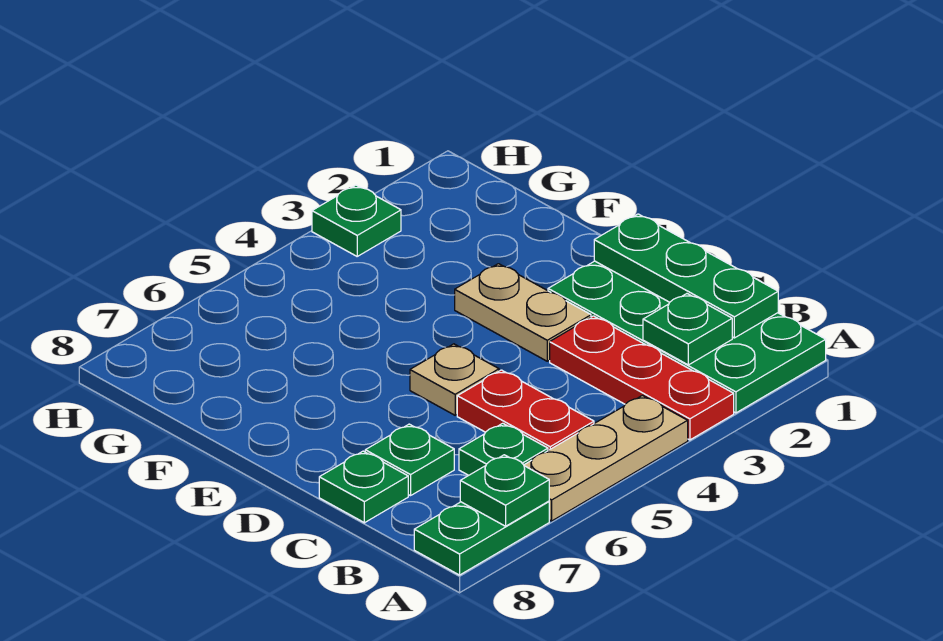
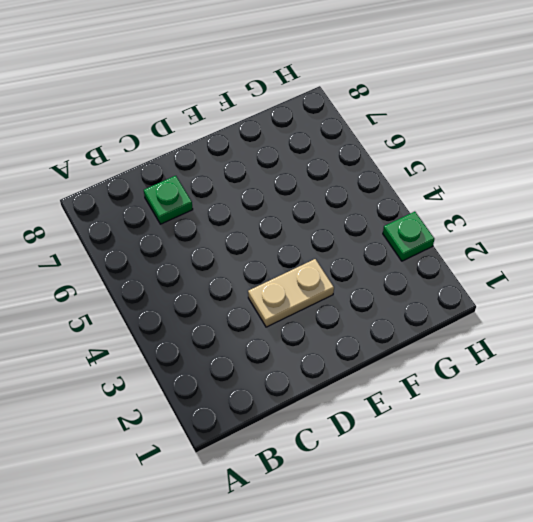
none -> green 2x4 plate [548,261,826,413]
none -> red 1x3 plate [550,316,734,440]
none -> tan 1x3 plate [524,396,688,521]

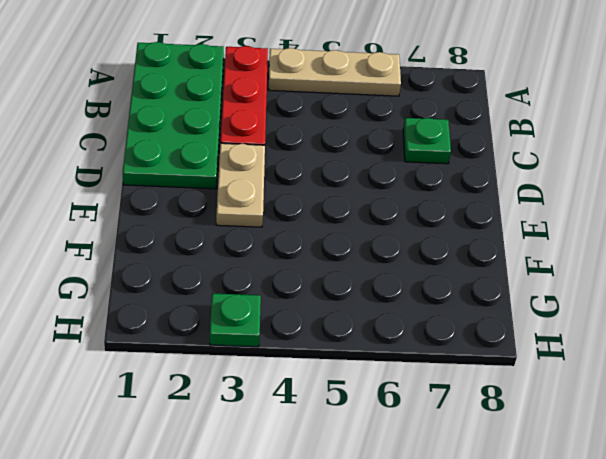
none -> green 1x2 plate [414,501,549,575]
none -> red 1x2 plate [457,370,594,450]
none -> green 1x1 plate [459,423,548,475]

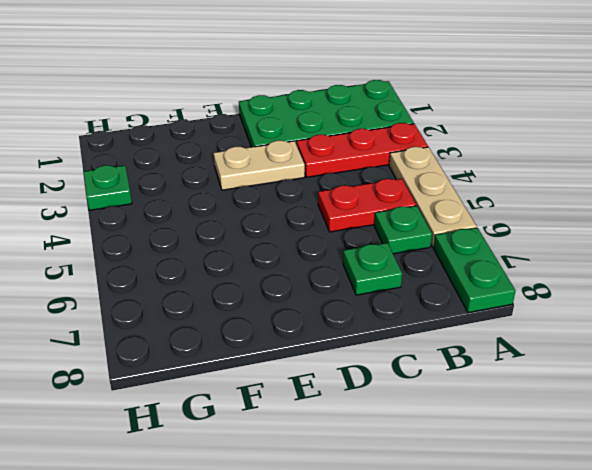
none -> green 1x1 plate [319,451,408,523]
none -> tan 1x1 plate [410,344,499,415]
none -> green 1x1 plate [460,455,549,526]

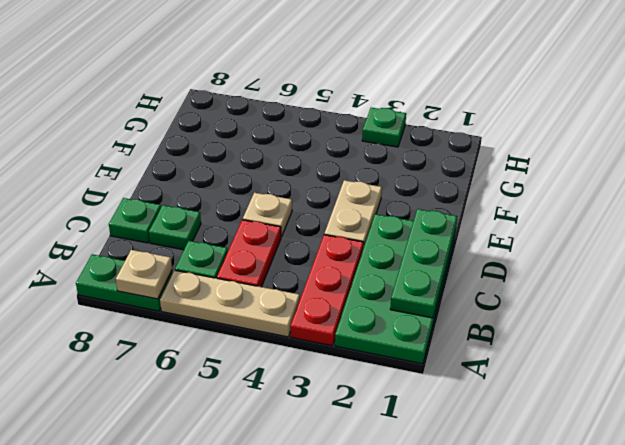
tan 1x1 plate [116,250,172,299] -> green 1x1 plate [460,455,549,526]
none -> green 1x1 plate [643,294,732,365]

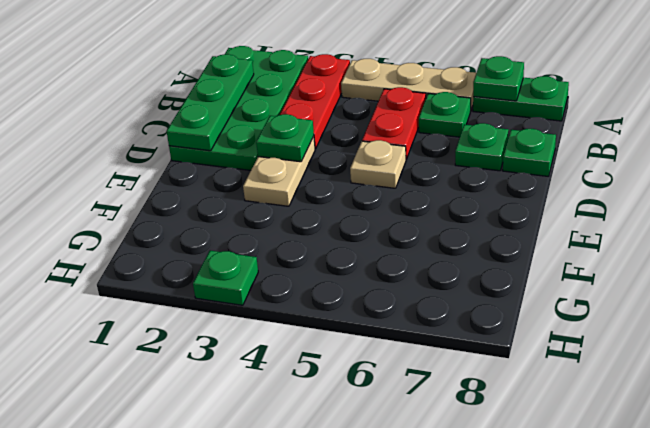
green 1x1 plate [256,114,314,162] -> green 1x1 plate moved to [643,294,732,365]

